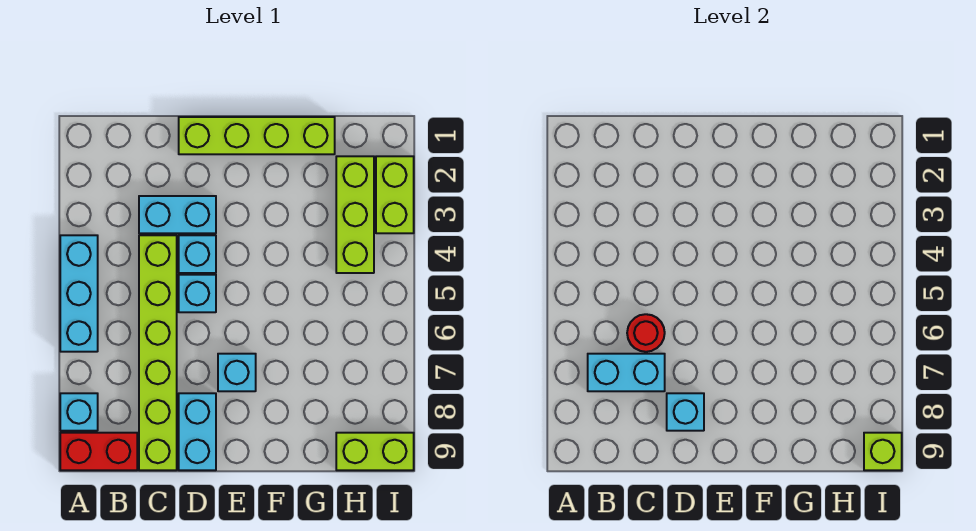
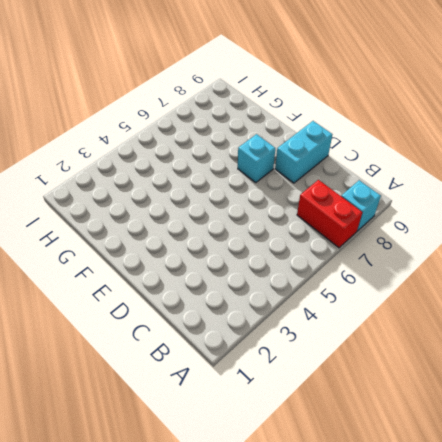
red 1x2 brick [297,180,362,248] -> red 1x2 brick moved to [60,433,137,470]
none -> cyan 1x3 brick [60,235,98,352]
none -> cyan 1x2 brick [139,196,216,233]
none -> lime 1x6 brick [139,235,177,470]

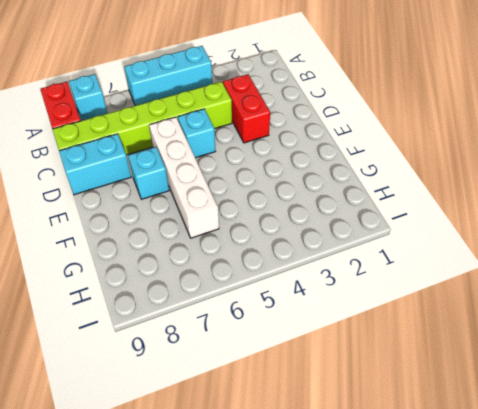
red 1x2 brick [223,74,270,143] -> cyan 1x2 brick [139,196,216,233]
white 1x4 brick [149,117,219,238] -> none
none -> lime 1x4 brick [179,117,335,154]
none -> cyan 1x1 brick [179,235,216,273]
none -> lime 1x3 brick [336,156,374,273]

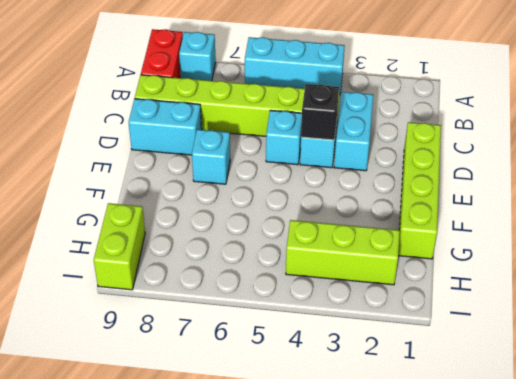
black 1x1 brick [301,84,339,140] -> none
none -> lime 1x2 brick [376,156,414,233]
none -> cyan 1x2 brick [588,354,665,391]
none -> red 1x1 round brick [627,314,665,352]

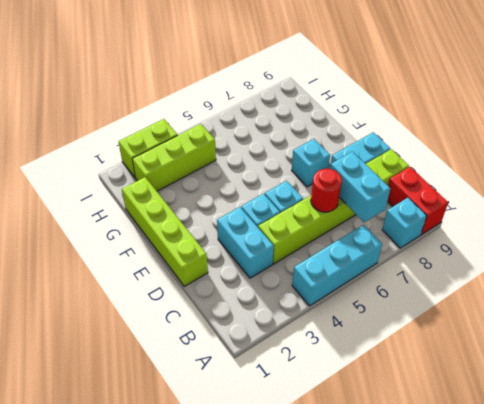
none -> lime 1x2 brick [336,433,414,470]
none -> cyan 1x1 brick [667,393,704,431]
none -> lime 1x1 brick [864,433,902,470]

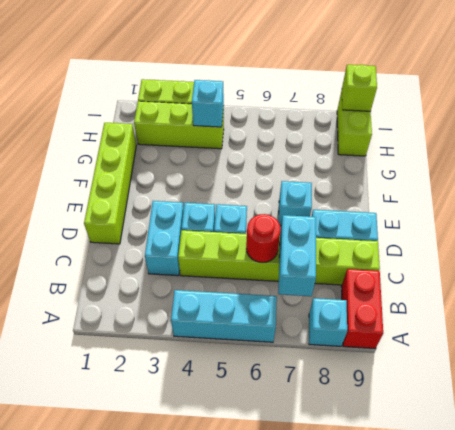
cyan 1x1 brick [192,80,224,127] -> cyan 1x1 brick moved to [667,393,704,431]

